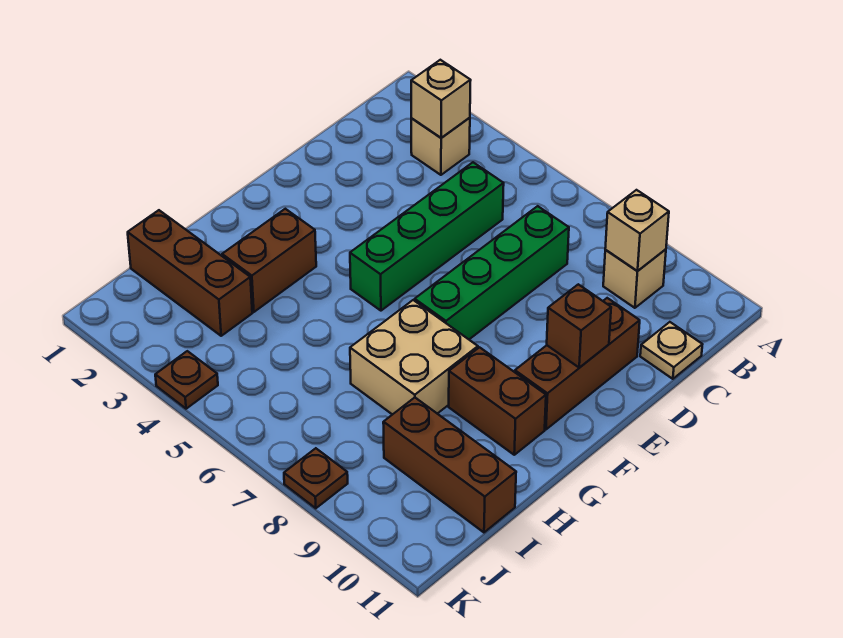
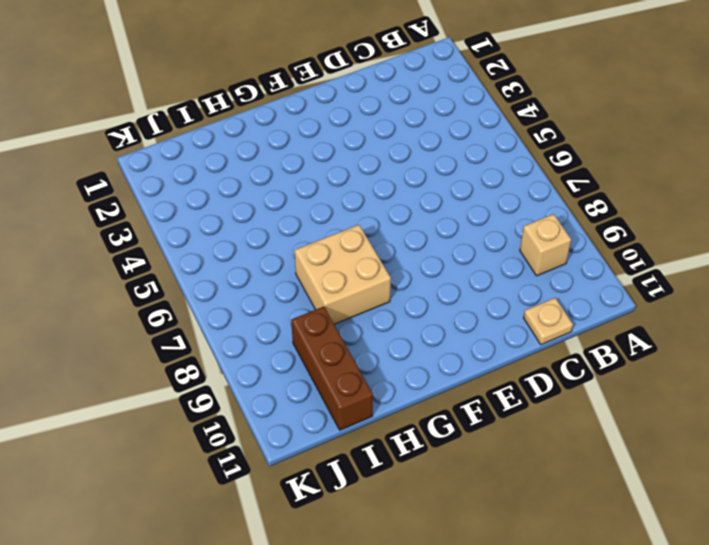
none -> tan 1x1 brick [411,118,470,175]
none -> green 1x4 brick [350,162,504,311]
none -> green 1x4 brick [415,206,569,339]

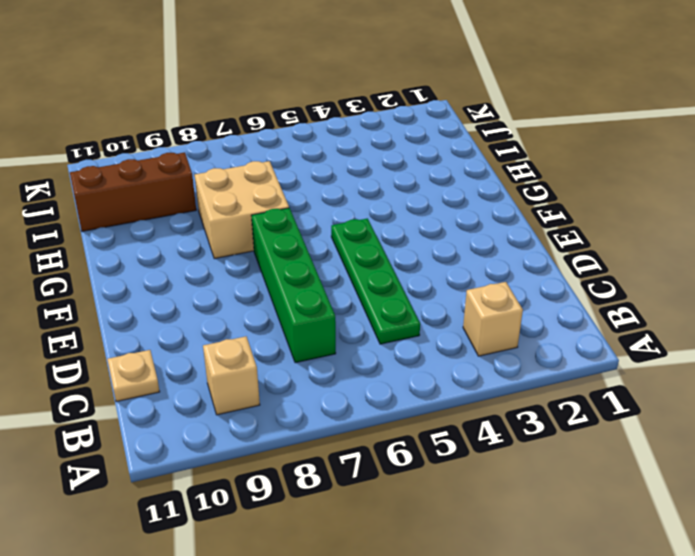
green 1x4 plate [331,218,420,344] -> green 1x4 brick [350,162,504,311]
none -> brown 1x3 brick [515,298,640,429]
none -> brown 1x2 brick [222,209,316,312]
none -> brown 1x2 brick [449,347,546,455]

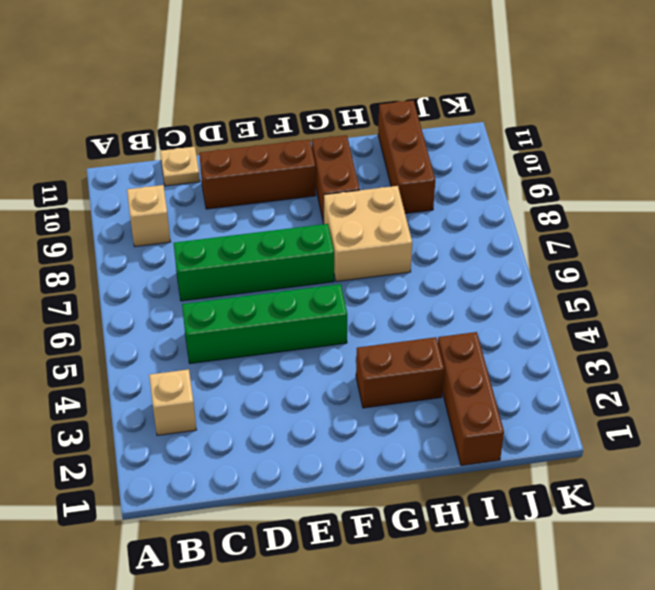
none -> brown 1x1 plate [155,351,218,409]
none -> brown 1x1 plate [284,448,348,508]
none -> tan 1x1 brick [411,60,471,138]

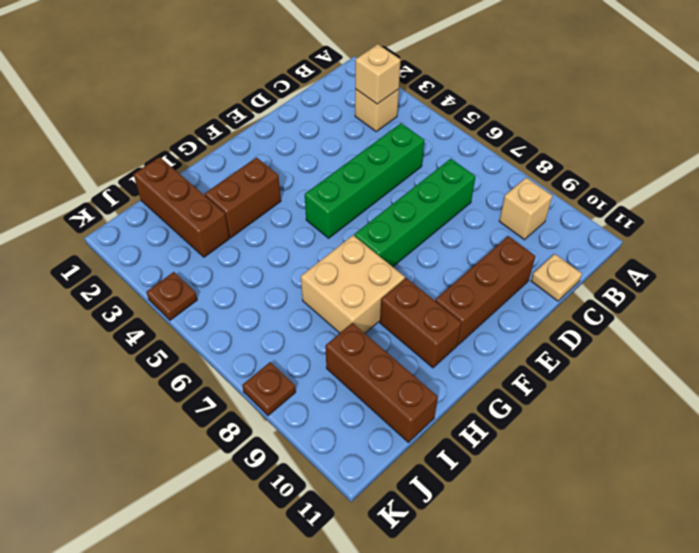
none -> tan 1x1 brick [605,190,669,271]
none -> brown 1x1 brick [547,284,611,368]

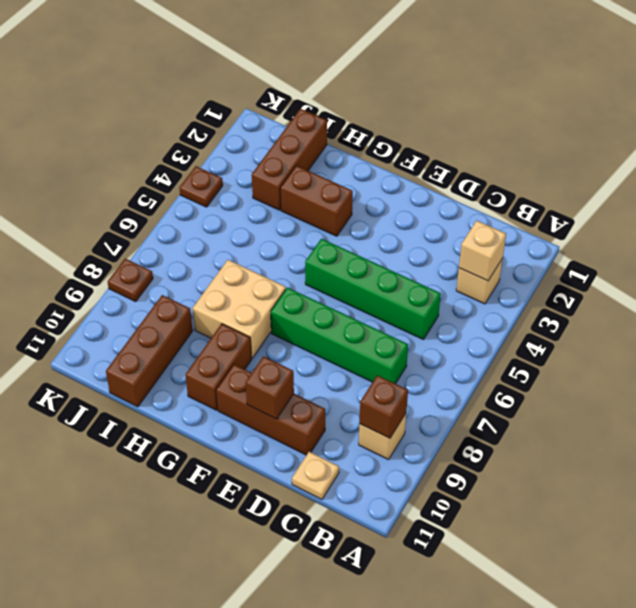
brown 1x1 brick [359,375,408,438] -> tan 1x1 brick [605,190,669,271]

